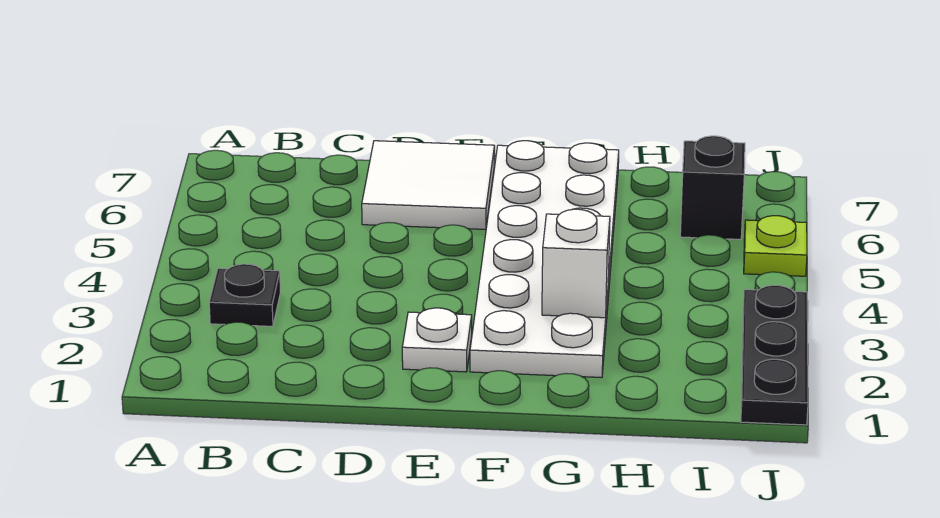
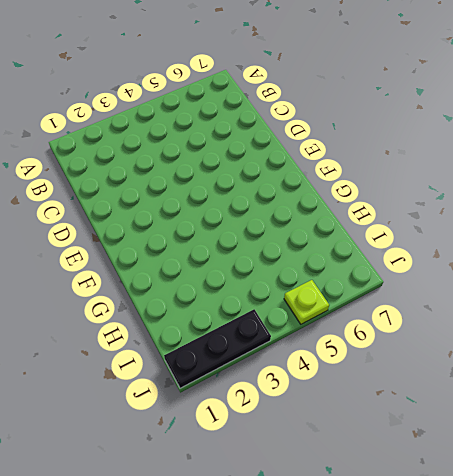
none -> black 1x1 plate [209,264,280,326]
none -> white 2x2 tile [362,141,495,229]

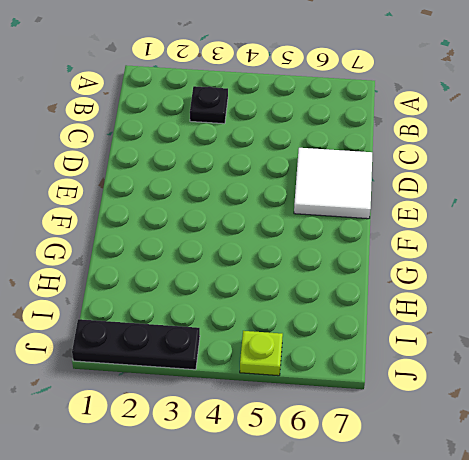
none -> white 1x1 plate [402,308,472,372]
none -> white 2x6 plate [470,141,619,378]

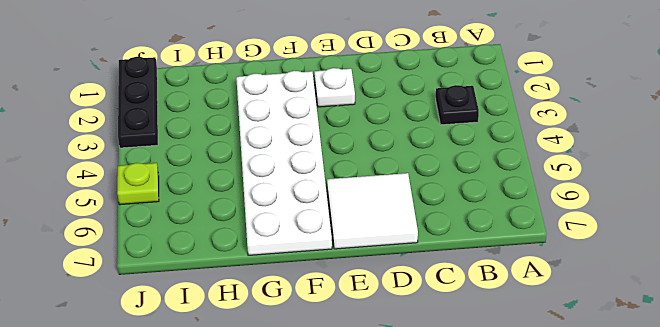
none -> black 1x1 brick [680,136,745,239]
none -> white 1x1 brick [542,209,610,318]

